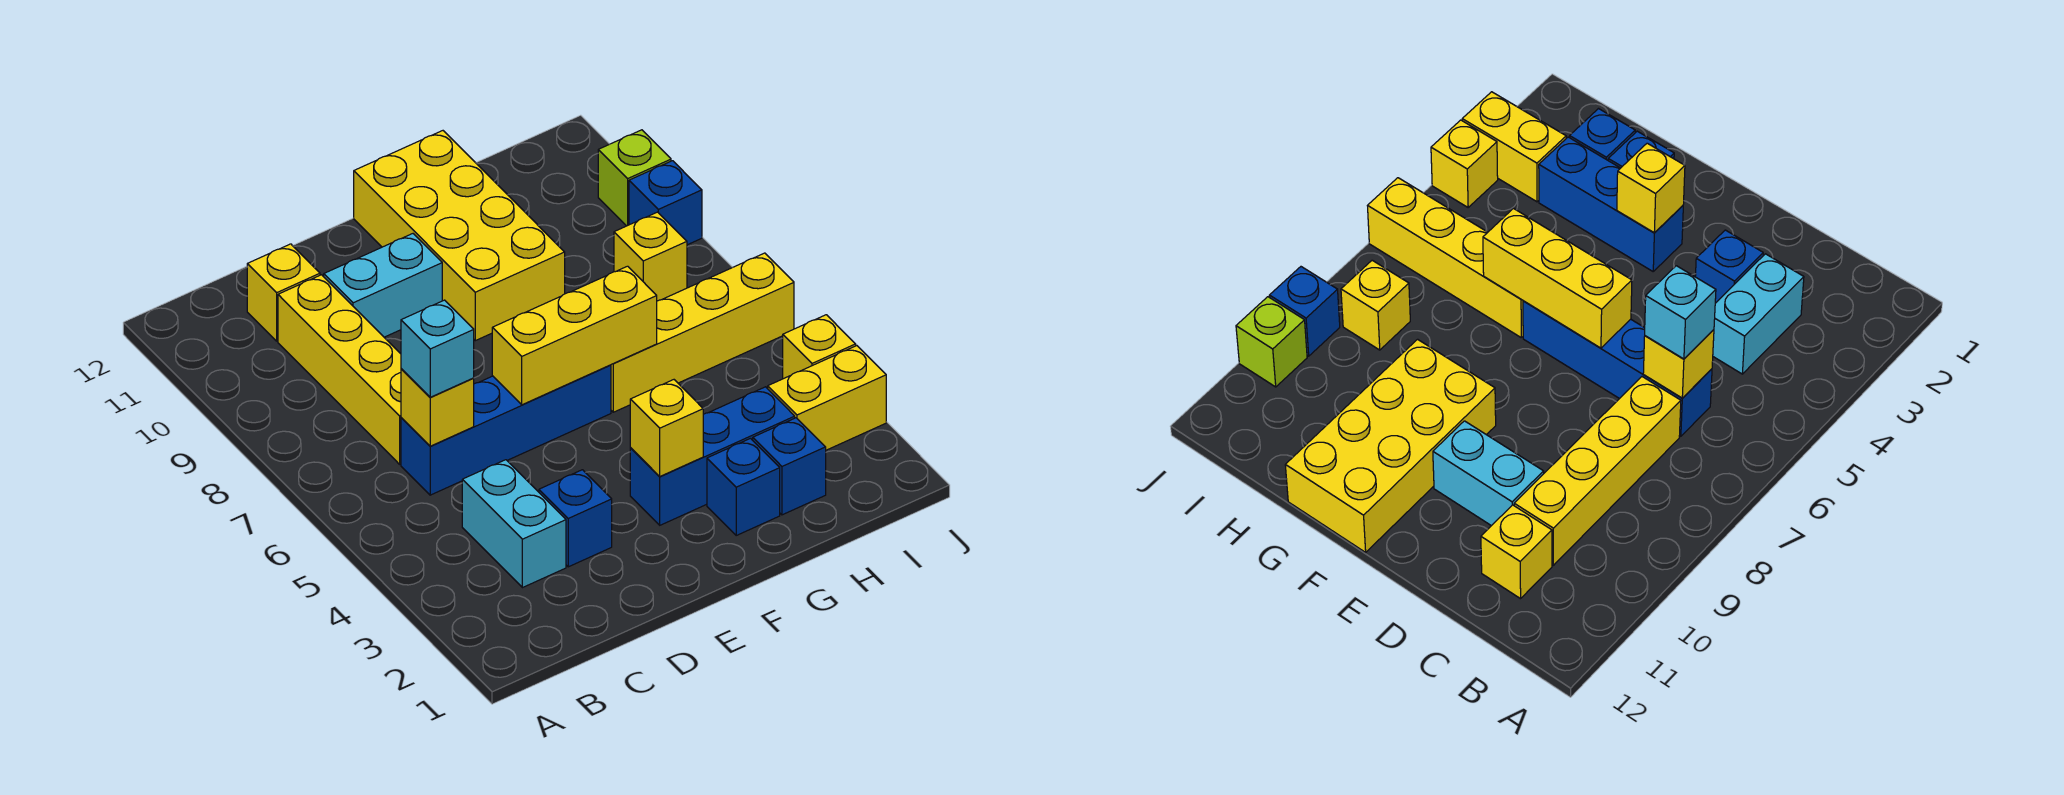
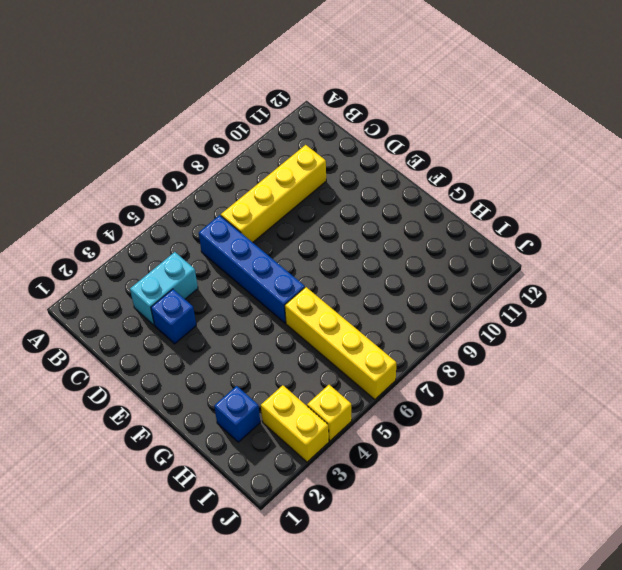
none -> yellow 1x1 brick [247,244,320,341]
none -> cyan 1x2 brick [324,234,442,337]
none -> blue 1x3 brick [630,387,795,525]

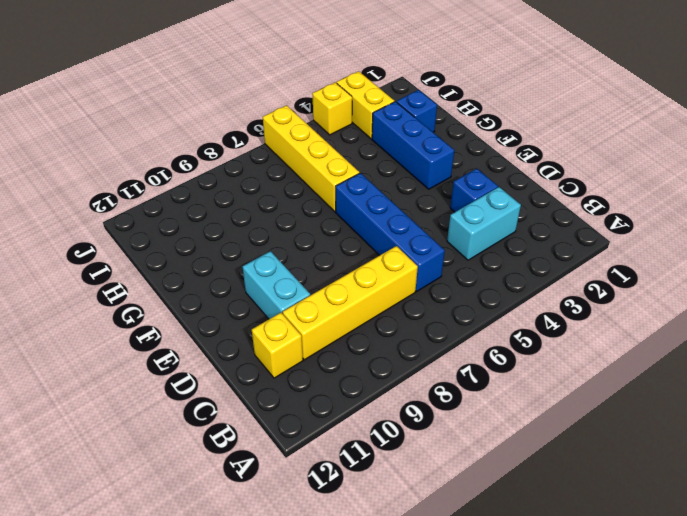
none -> yellow 2x4 brick [354,131,565,341]
none -> blue 1x1 brick [707,438,780,535]
none -> yellow 1x1 brick [614,212,687,301]

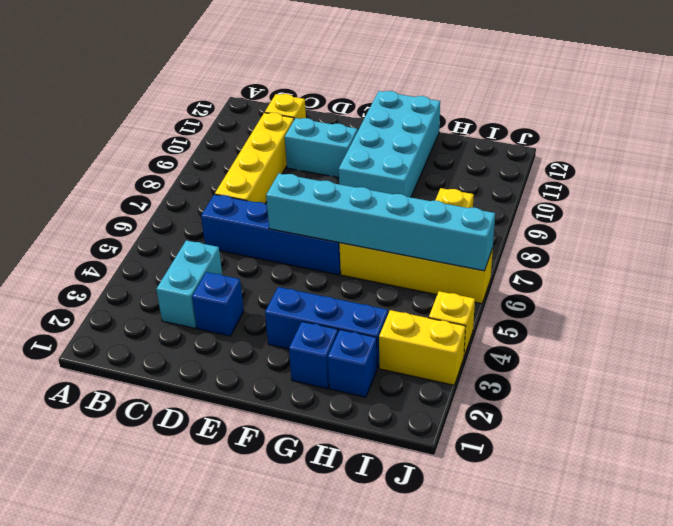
cyan 1x6 brick [266,173,495,271] -> yellow 1x3 brick [492,266,657,405]
cyan 2x4 brick [339,91,440,197] -> yellow 2x4 brick [354,131,565,341]
none -> blue 1x1 brick [629,161,702,245]
none -> lime 1x1 brick [598,130,671,226]
none -> yellow 1x1 brick [401,369,474,446]

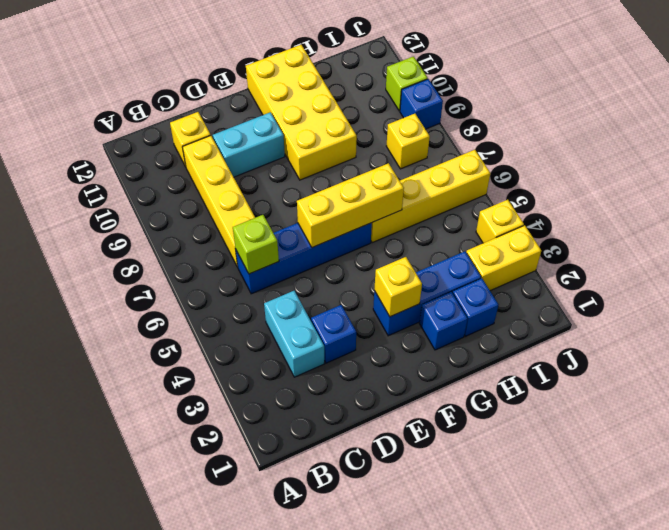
lime 1x1 brick [233,215,279,274] -> yellow 1x1 brick [401,369,474,446]
none -> cyan 1x1 brick [401,300,474,397]

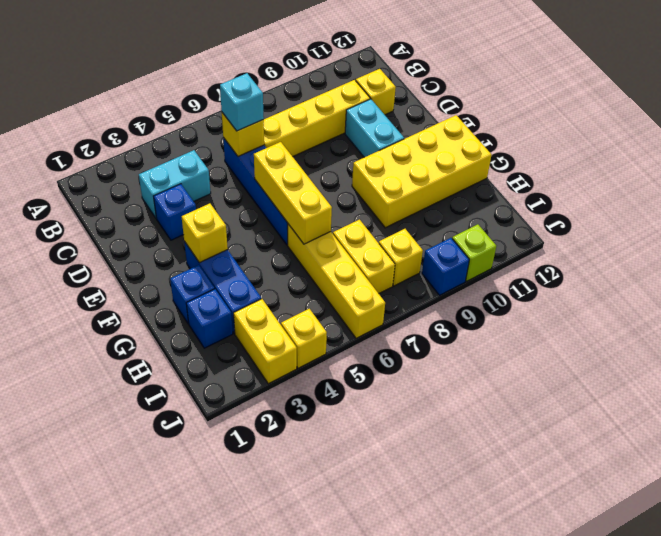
yellow 1x2 brick [333,220,395,294] -> none

